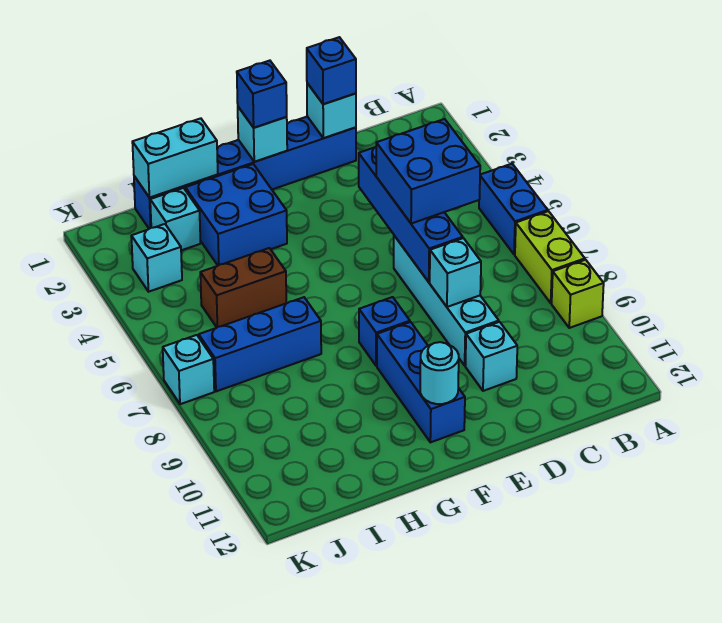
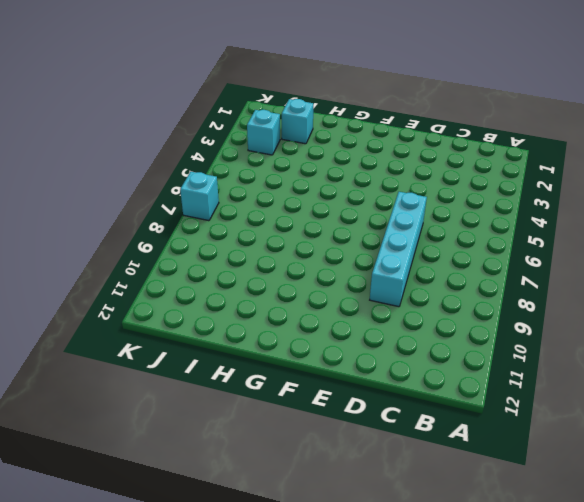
none -> blue 1x2 brick [479,164,548,255]
none -> lime 1x2 brick [515,211,585,303]
none -> lime 1x1 brick [552,260,604,328]

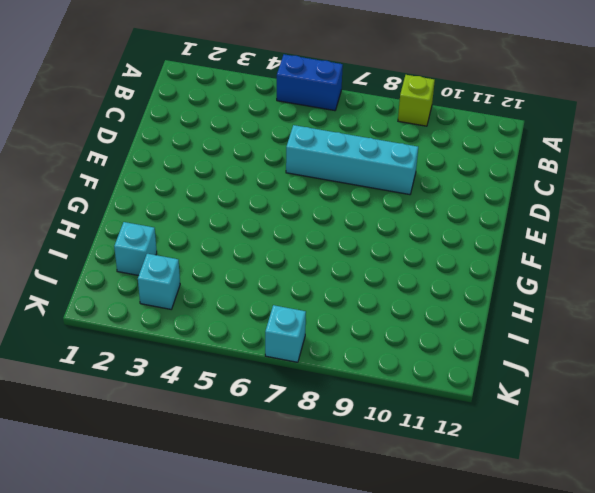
none -> lime 1x2 brick [515,211,585,303]
none -> blue 1x6 brick [134,117,356,229]
none -> cyan 1x1 brick [465,322,517,391]

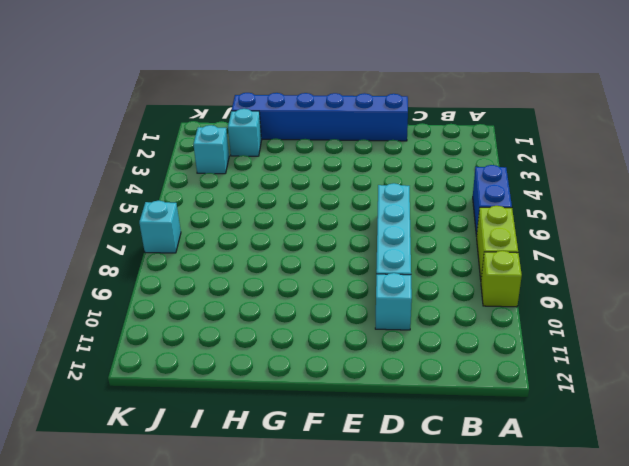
none -> blue 1x1 brick [359,297,410,366]
none -> blue 1x3 brick [377,322,465,442]
none -> blue 2x2 brick [185,164,287,265]

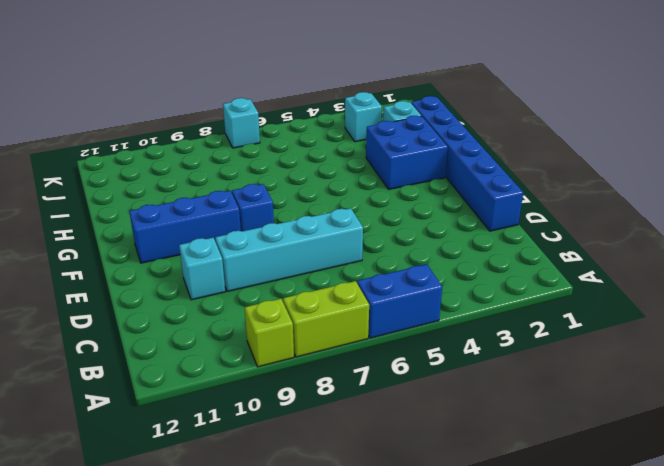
none -> brown 1x2 brick [200,248,286,327]
none -> blue 1x3 brick [199,297,321,391]
none -> cyan 1x1 brick [307,83,356,138]

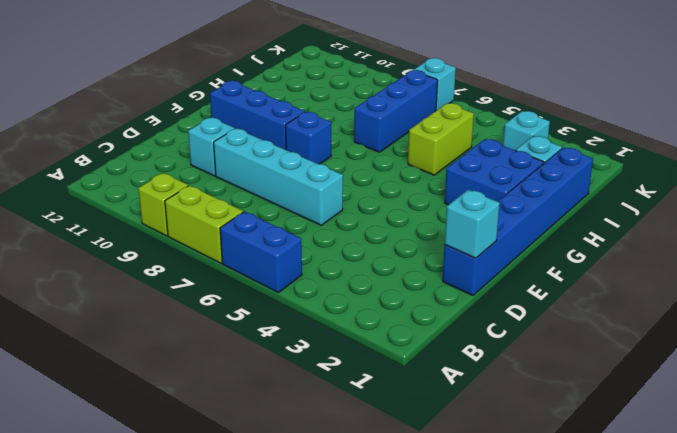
lime 1x2 brick [408,103,474,175] -> brown 1x2 brick [200,248,286,327]
none -> blue 1x4 brick [359,147,463,282]
none -> cyan 1x1 brick [430,238,481,307]
none -> cyan 1x1 brick [238,107,287,162]

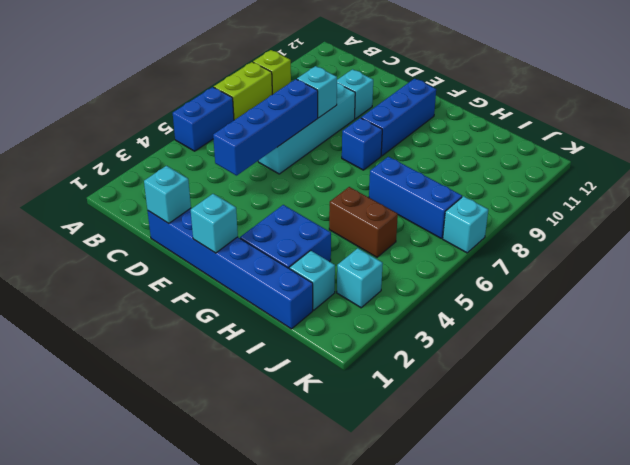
none -> cyan 1x1 round brick [420,342,459,404]
none -> cyan 1x2 brick [132,118,218,198]
none -> blue 2x2 brick [376,119,480,224]

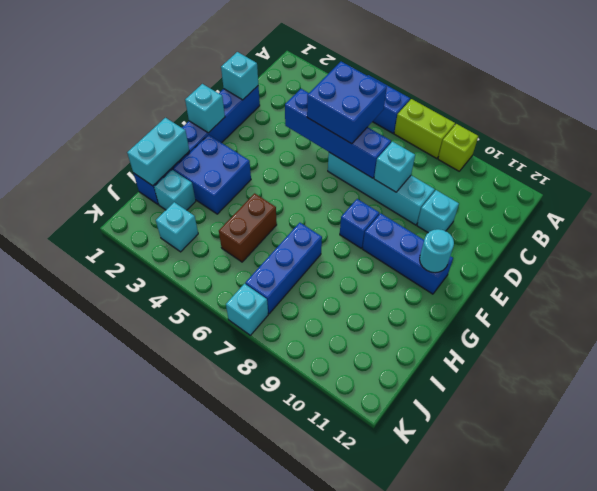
none -> blue 1x1 brick [307,37,356,104]
none -> blue 1x1 brick [237,61,287,128]

